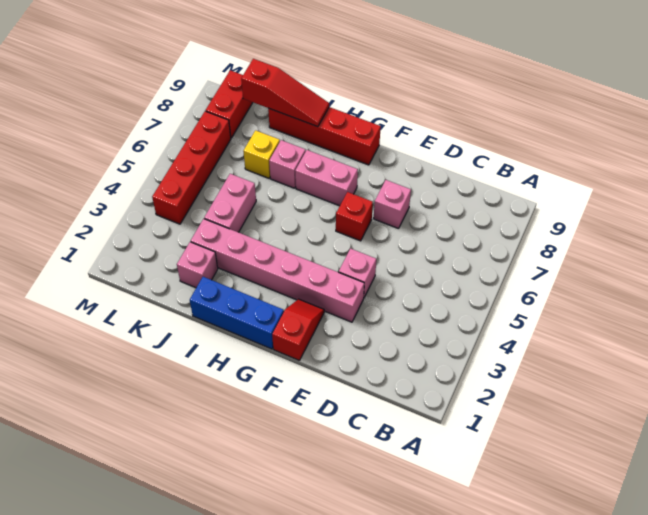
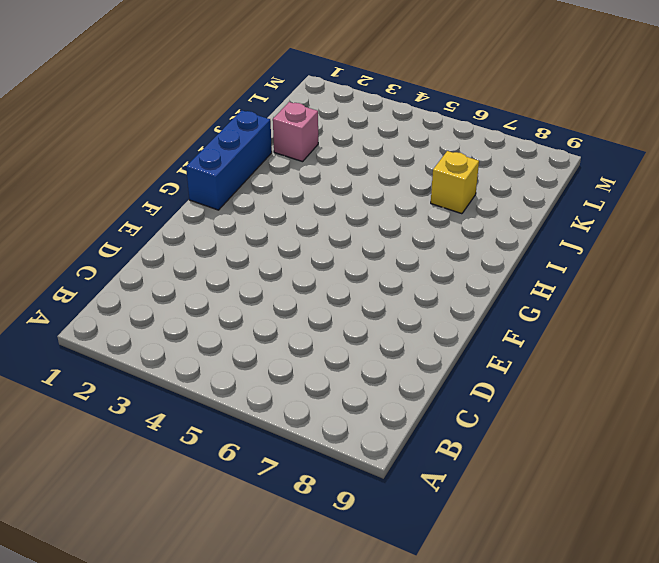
none -> pink 1x6 brick [191,219,364,322]
none -> pink 1x1 brick [339,248,376,297]
none -> pink 1x1 brick [374,180,411,229]

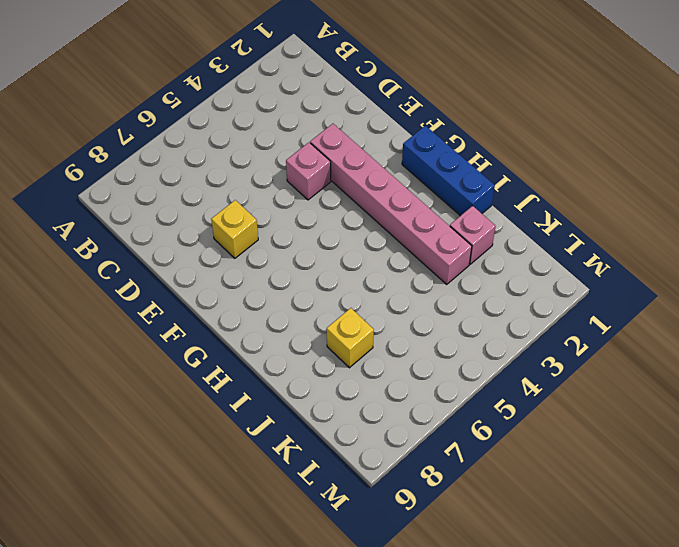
yellow 1x1 brick [211,200,258,258] -> pink 1x1 brick [374,180,411,229]
none -> red 1x2 slope [272,299,324,361]
none -> red 1x1 brick [336,192,373,241]
none -> pink 1x2 brick [295,150,358,206]

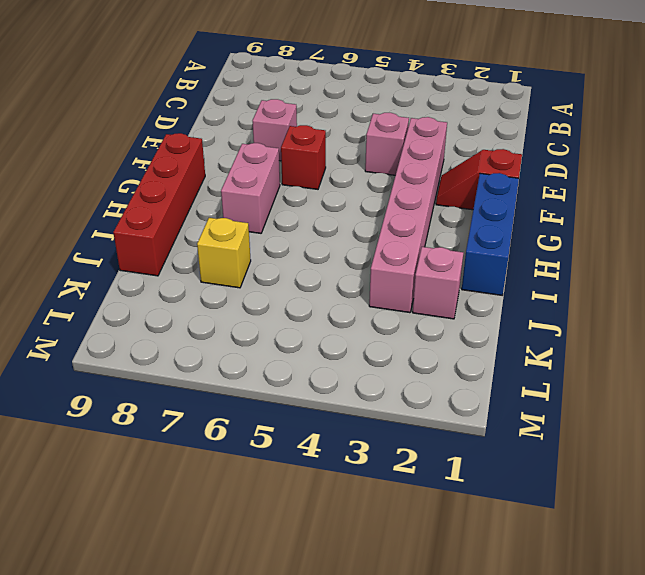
none -> pink 1x1 brick [269,140,306,188]
none -> pink 1x2 brick [204,174,256,232]
none -> red 1x4 brick [152,111,231,224]

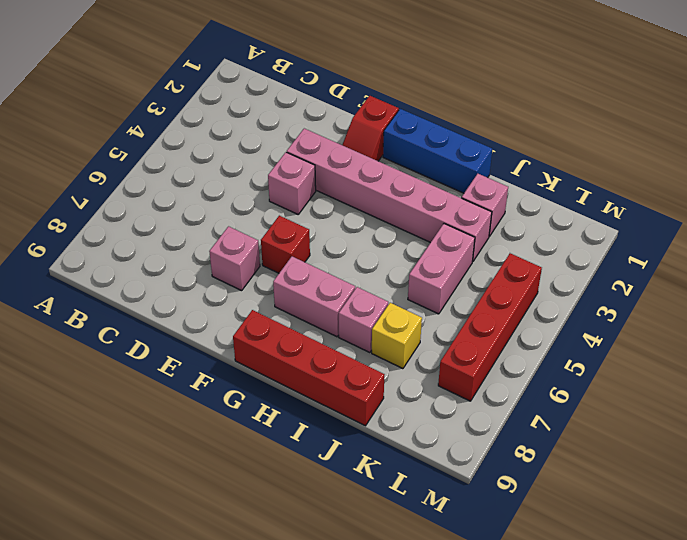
none -> red 1x2 brick [206,70,253,138]
none -> red 1x3 slope [241,59,329,127]

